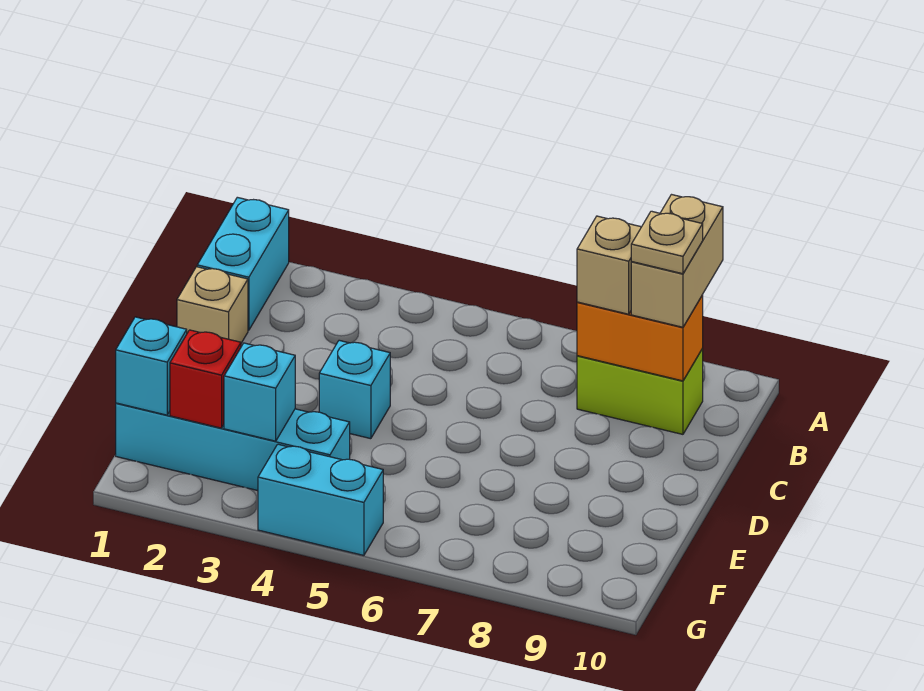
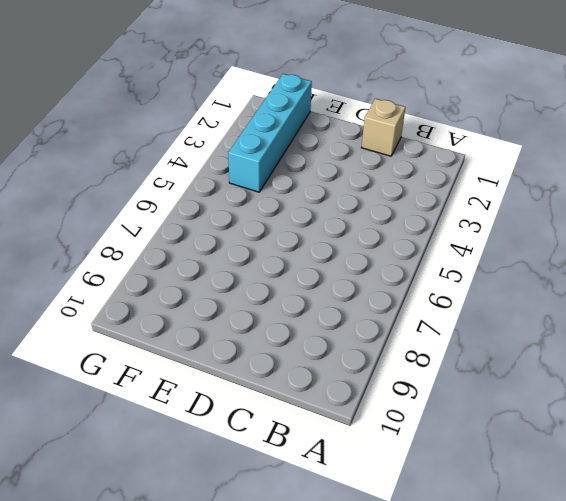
none -> cyan 1x2 brick [197,197,289,330]
none -> lime 1x2 brick [577,349,703,434]
none -> cyan 1x1 brick [319,340,390,439]

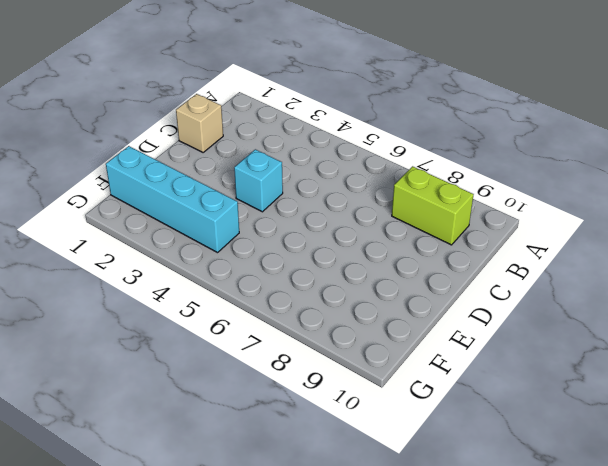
none -> cyan 1x2 brick [197,197,289,330]
none -> cyan 1x2 brick [258,444,383,555]
none -> orange 1x2 brick [577,295,703,381]

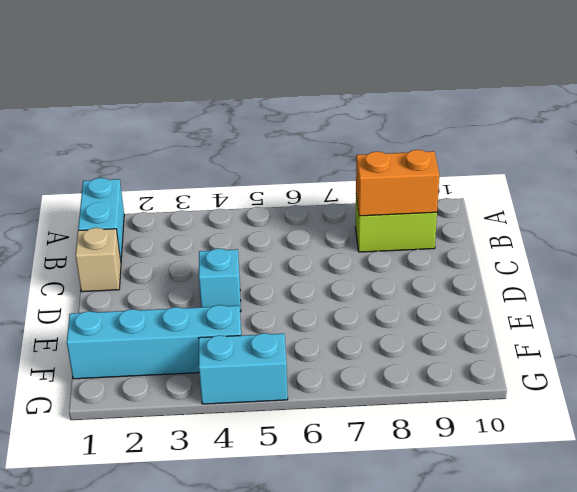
none -> cyan 1x1 brick [116,317,187,415]
none -> red 1x1 brick [170,330,241,428]
none -> cyan 1x1 brick [224,343,295,441]

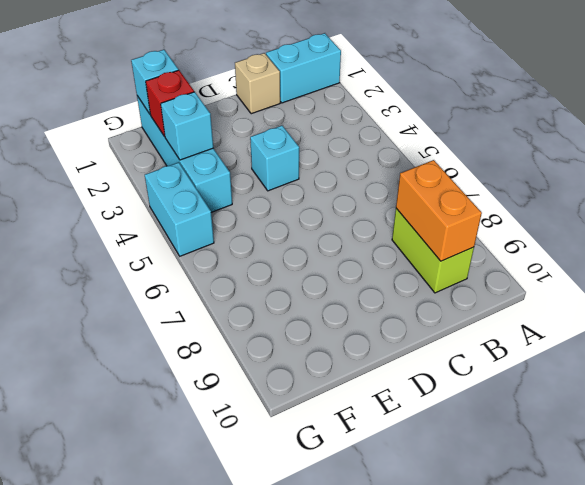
none -> tan 1x2 brick [631,195,723,327]
none -> tan 1x1 brick [577,216,641,314]
none -> tan 1x1 plate [631,211,703,274]

